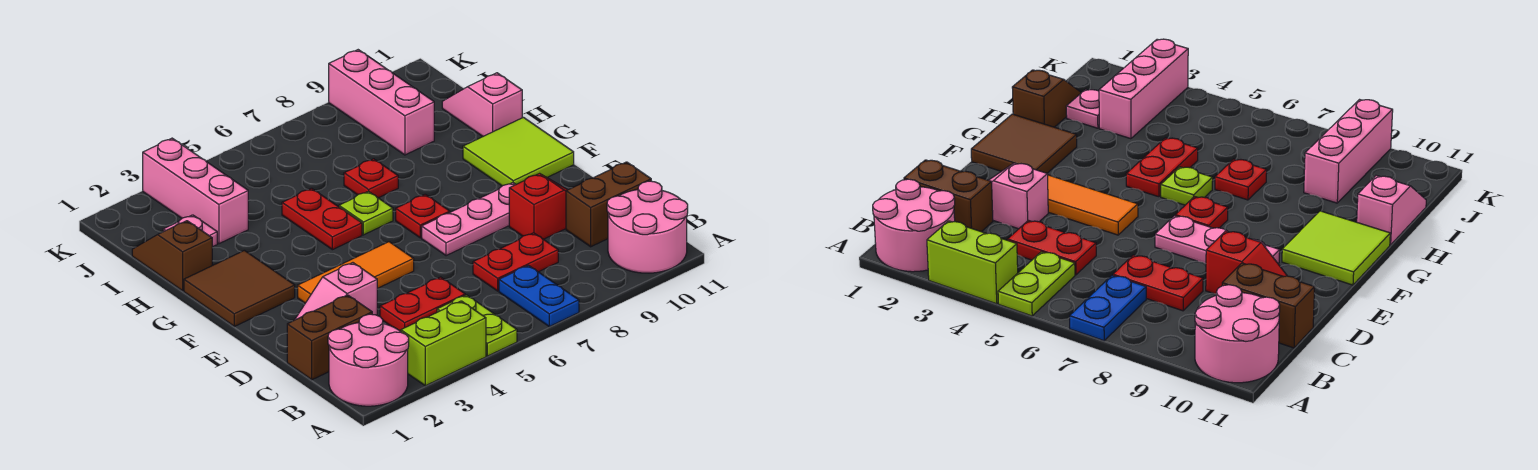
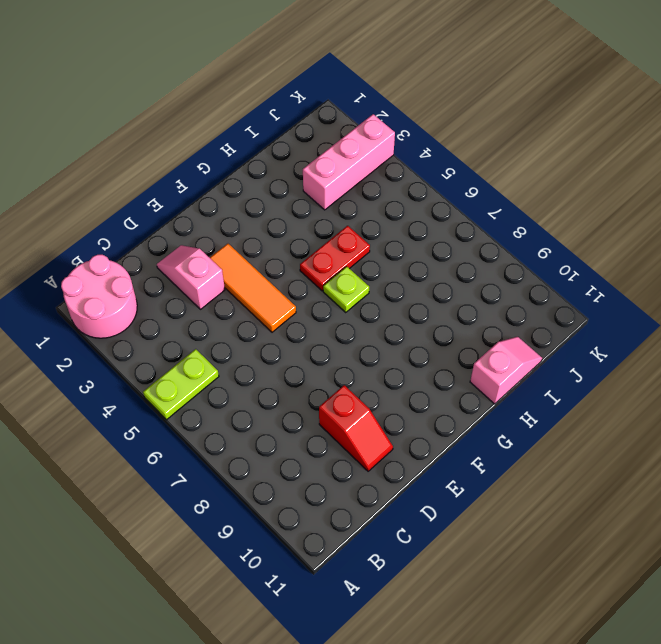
none -> lime 1x2 brick [401,301,486,386]
none -> blue 1x2 plate [499,265,579,327]
none -> pink 2x2 round brick [607,181,688,273]

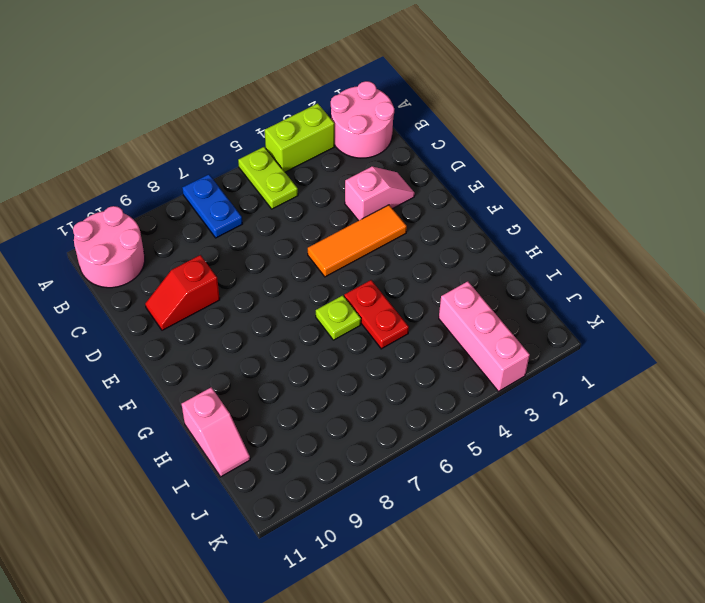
none -> brown 1x2 brick [287,295,372,380]
none -> red 1x2 plate [380,277,465,331]
none -> red 1x2 plate [473,233,558,291]

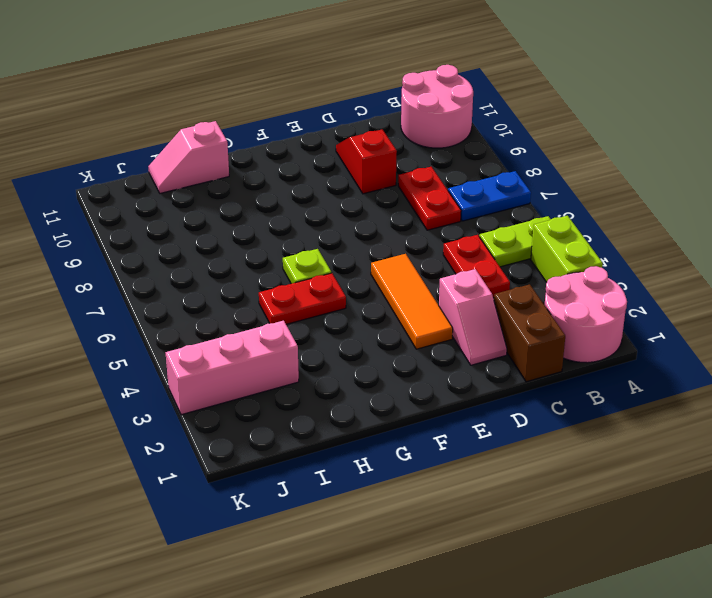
none -> brown 1x2 brick [566,162,651,247]
none -> pink 1x3 plate [422,183,516,256]
none -> brown 2x2 tile [184,250,295,326]

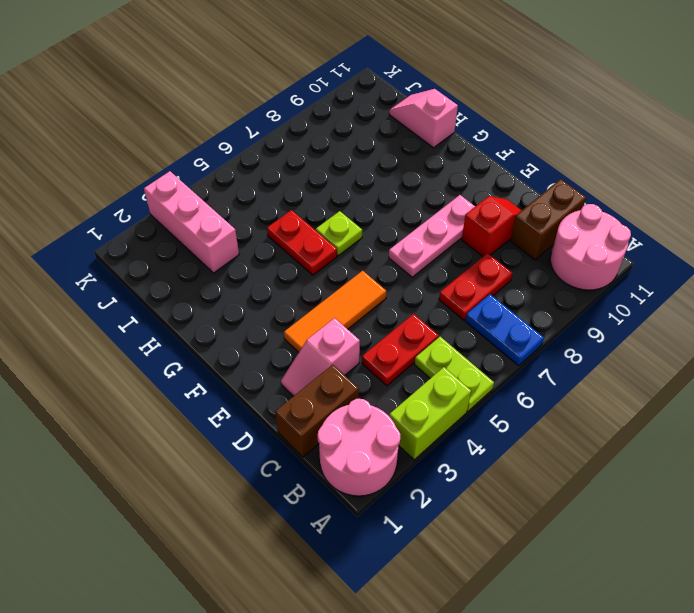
none -> brown 2x2 tile [184,250,295,326]
none -> red 1x1 plate [396,194,450,238]
none -> lime 2x2 tile [463,117,574,186]

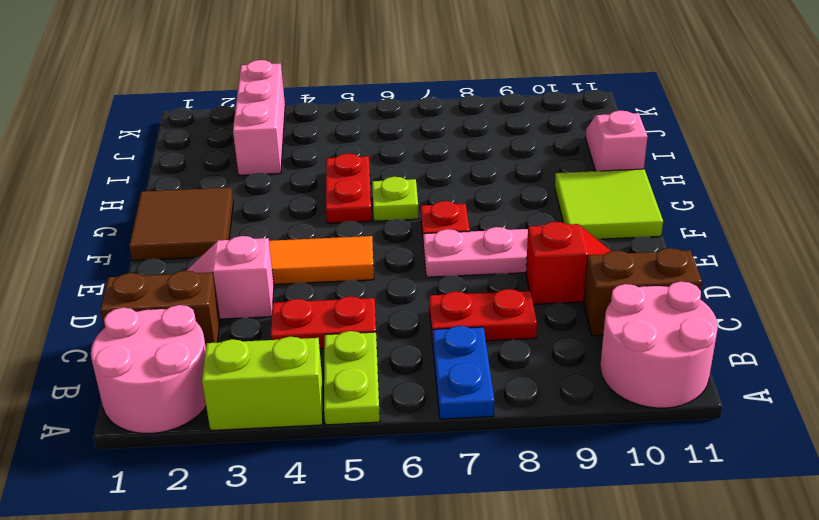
none -> brown 1x2 slope [132,221,212,291]
none -> red 1x1 plate [344,159,398,198]
none -> pink 1x1 plate [163,215,217,247]

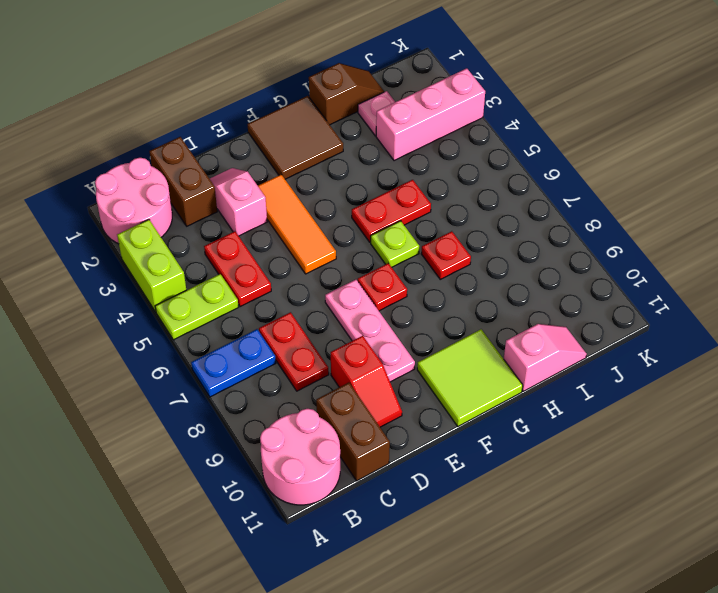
none -> pink 1x3 brick [329,50,434,155]

